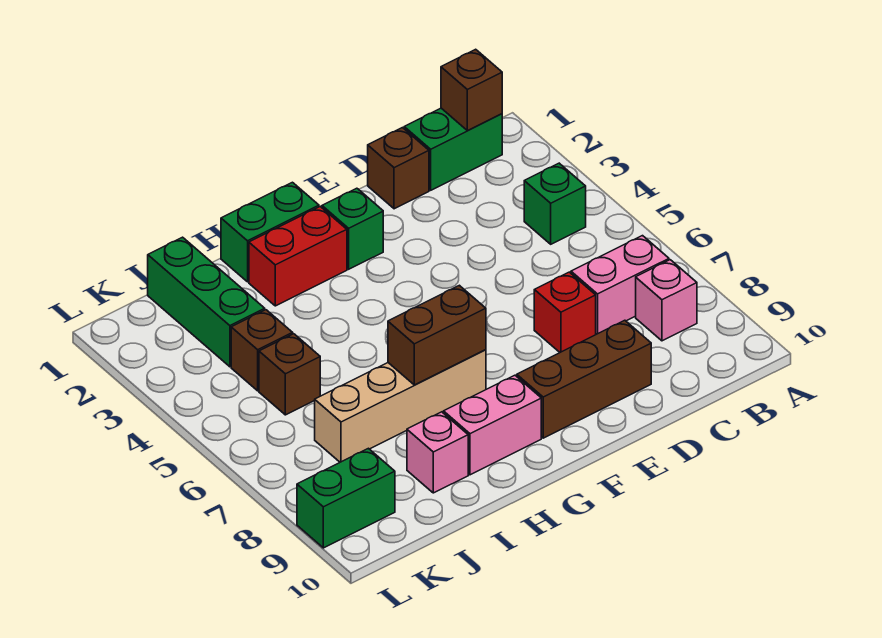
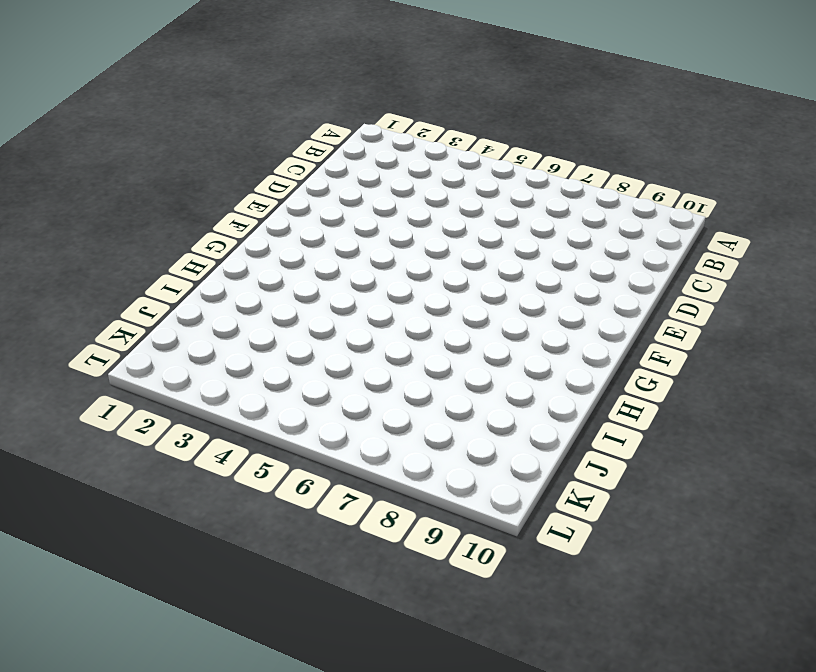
none -> green 1x2 brick [404,108,502,190]
none -> green 1x1 brick [524,163,586,244]
none -> pink 1x2 brick [571,236,669,334]

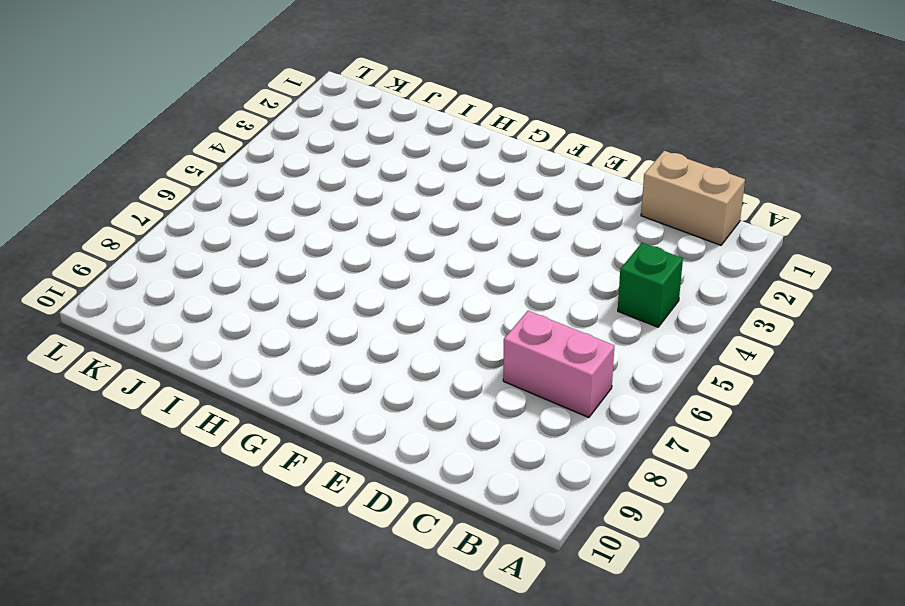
tan 1x2 brick [641,151,745,245] -> green 1x2 brick [404,108,502,190]
none -> pink 1x1 brick [636,260,697,341]
none -> brown 1x1 brick [368,128,429,209]
none -> red 1x1 brick [534,272,596,352]

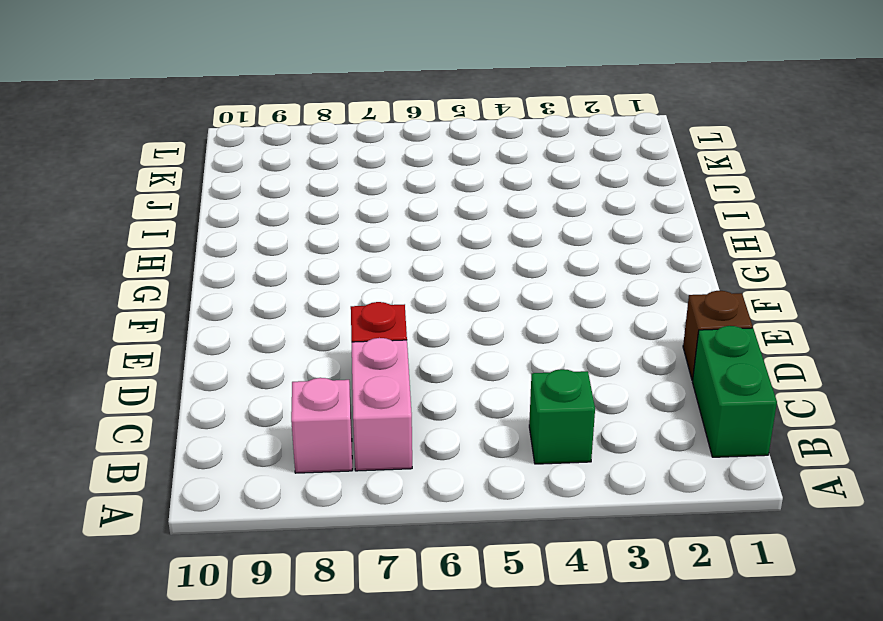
none -> brown 1x3 brick [517,320,651,438]
none -> green 1x1 brick [322,188,383,269]
none -> green 1x2 brick [221,182,319,282]

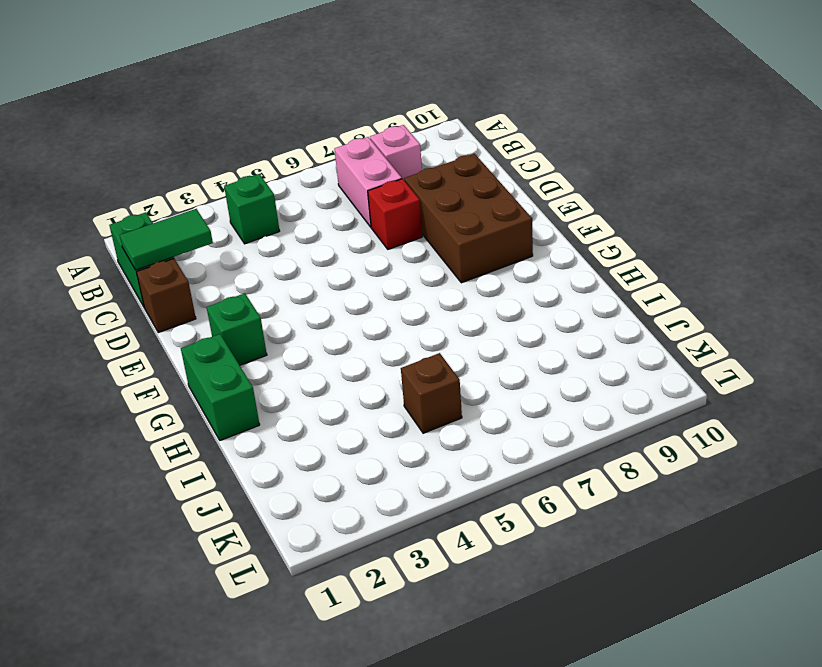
green 1x2 tile [120,209,213,270] -> none
brown 2x3 brick [404,154,533,283] -> brown 1x3 brick [517,320,651,438]
none -> red 1x2 brick [249,206,347,306]
none -> tan 1x4 brick [315,350,486,462]
none -> pink 1x2 brick [443,375,541,475]

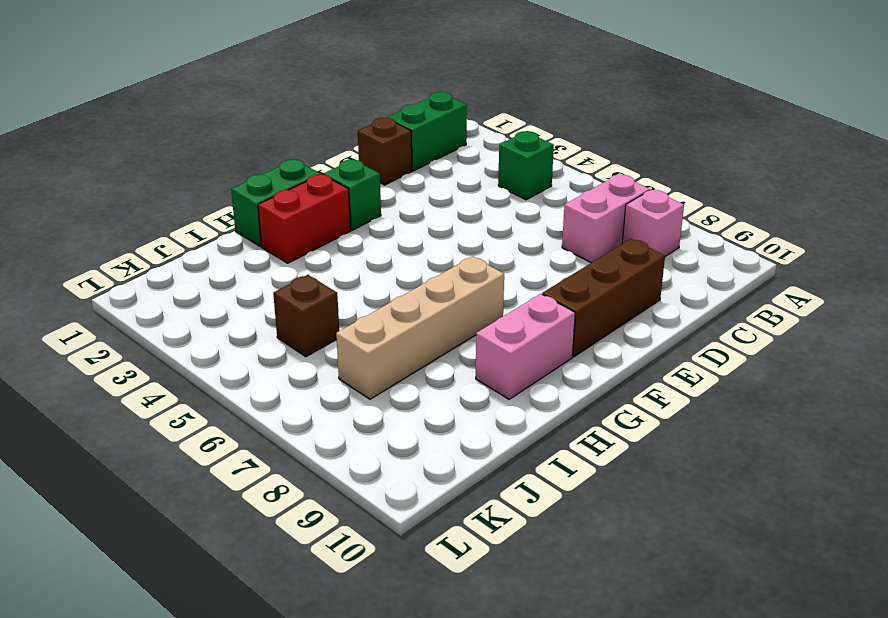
none -> red 1x1 brick [534,272,596,352]
none -> pink 1x1 brick [407,412,468,493]
none -> green 1x3 brick [148,237,265,367]

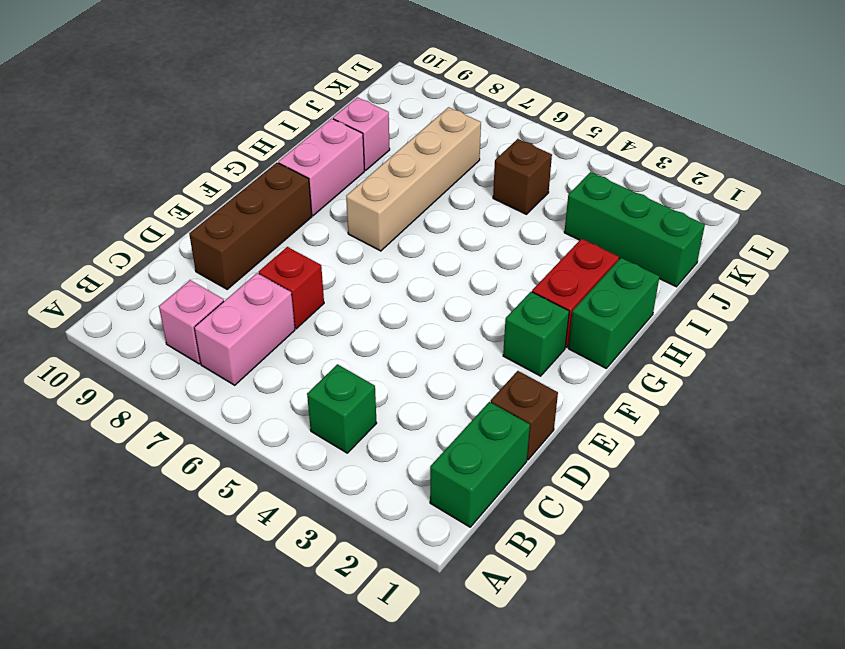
none -> brown 1x1 brick [231,310,293,391]
none -> green 1x2 brick [297,448,395,548]
none -> brown 1x1 brick [441,49,502,131]

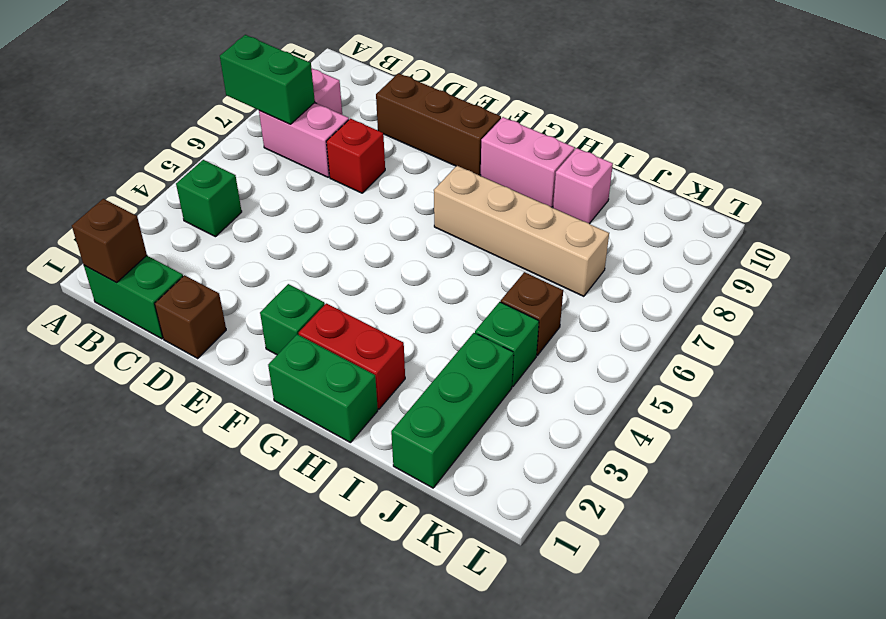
green 1x2 brick [220,35,315,124] -> green 1x2 brick moved to [297,448,395,548]
green 1x1 brick [475,302,539,387] -> brown 1x1 brick [231,310,293,391]
none -> brown 1x2 brick [388,285,486,385]

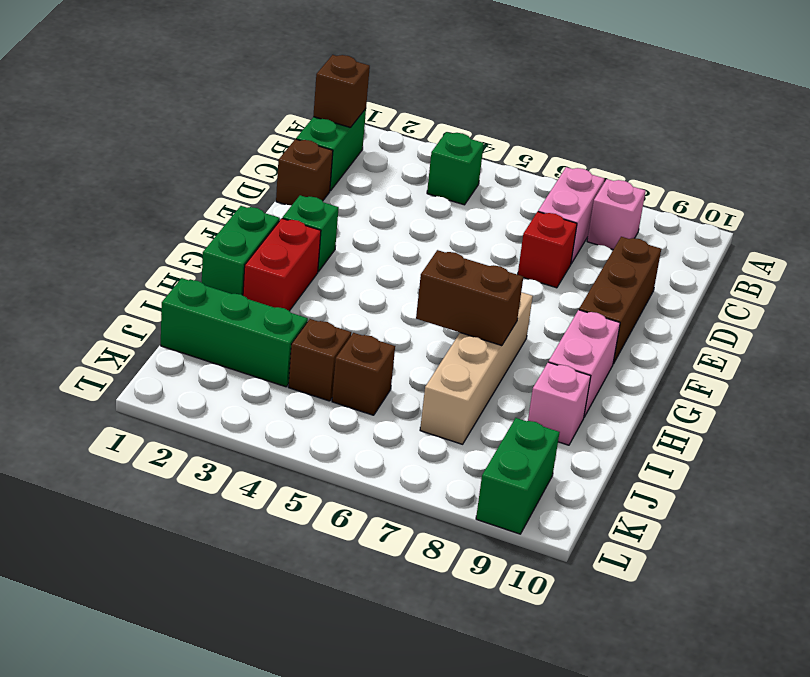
brown 1x2 brick [416,250,523,346] -> brown 1x2 brick turned to [388,285,486,385]

